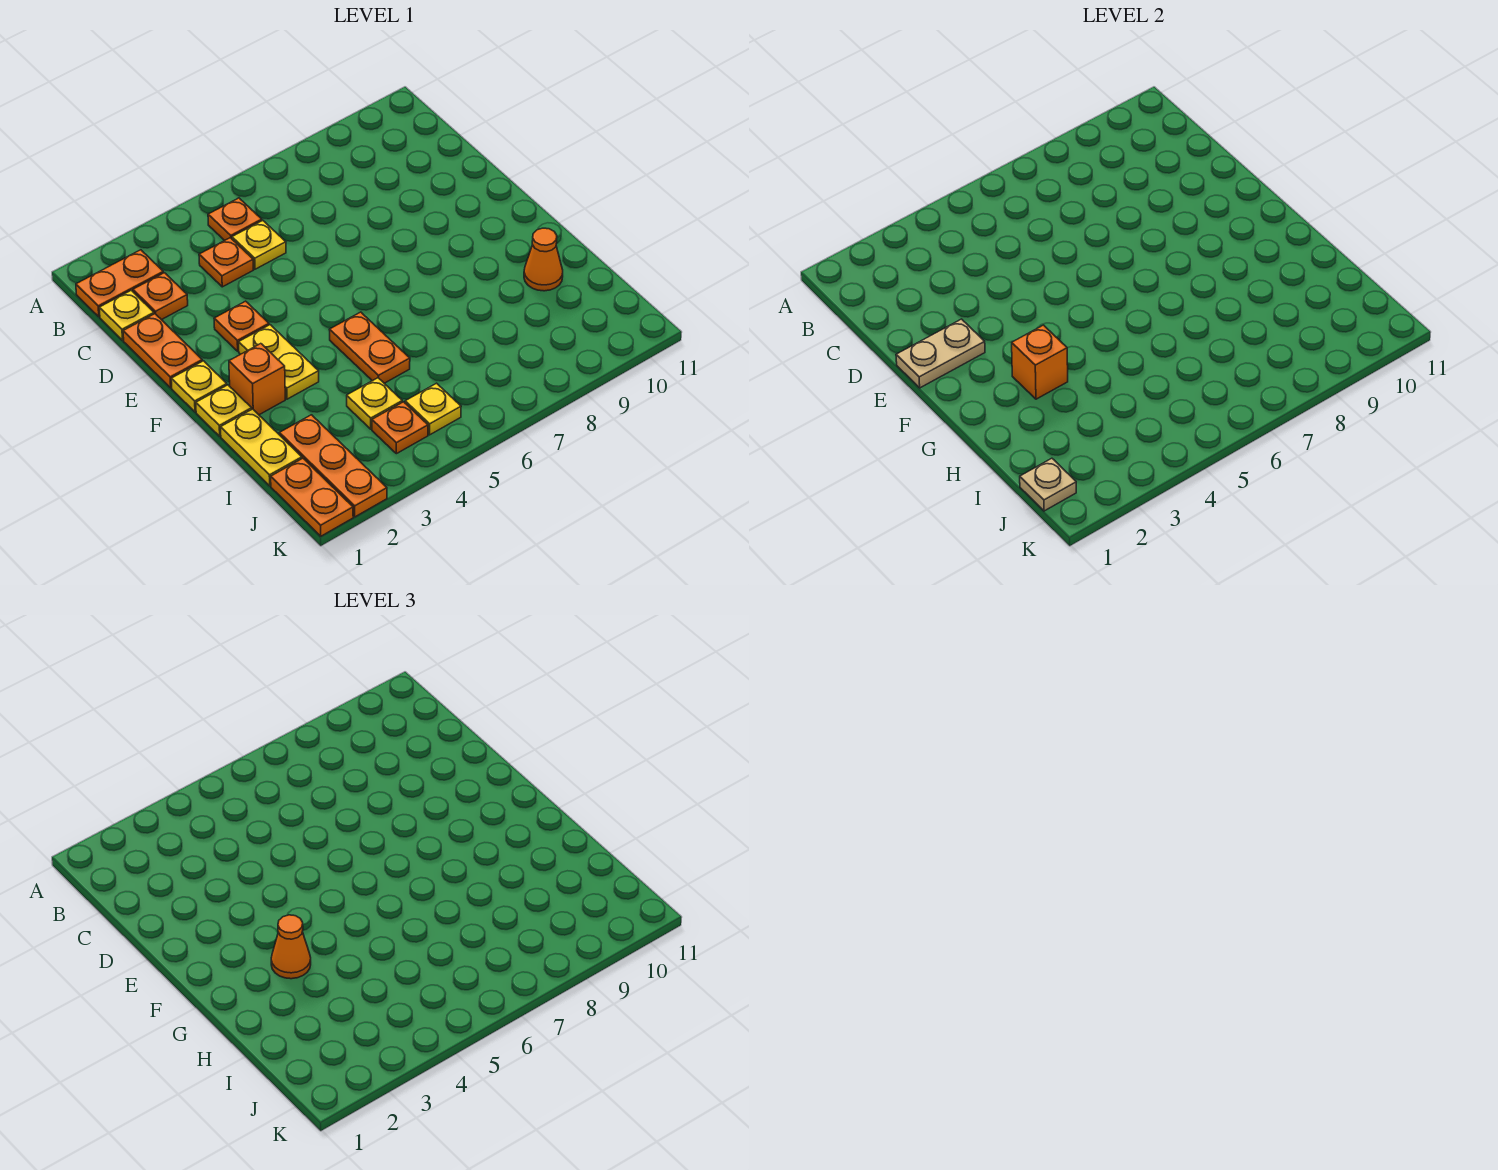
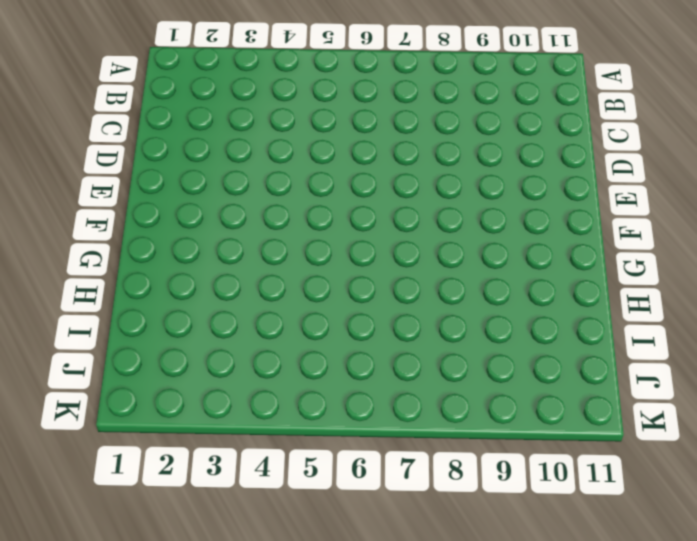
none -> orange 1x2 plate [76,250,163,317]
none -> orange 1x1 plate [208,198,262,241]
none -> yellow 1x1 plate [99,290,154,340]

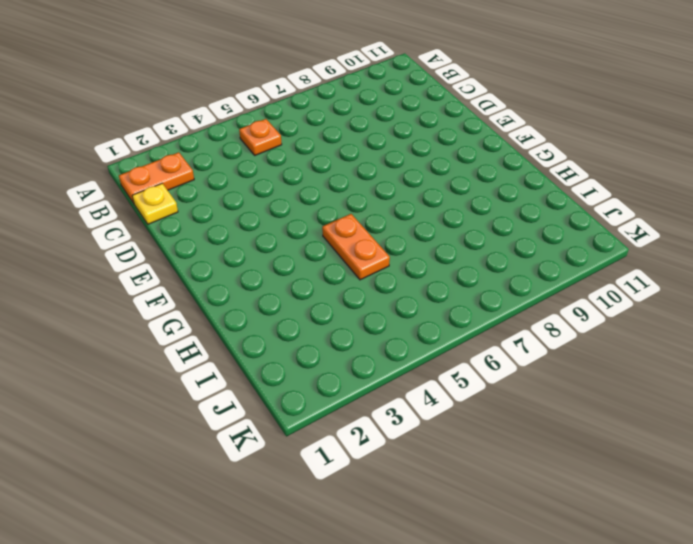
none -> orange 1x1 plate [133,273,188,320]
none -> orange 1x1 plate [199,238,253,287]
none -> yellow 1x1 plate [232,220,286,269]

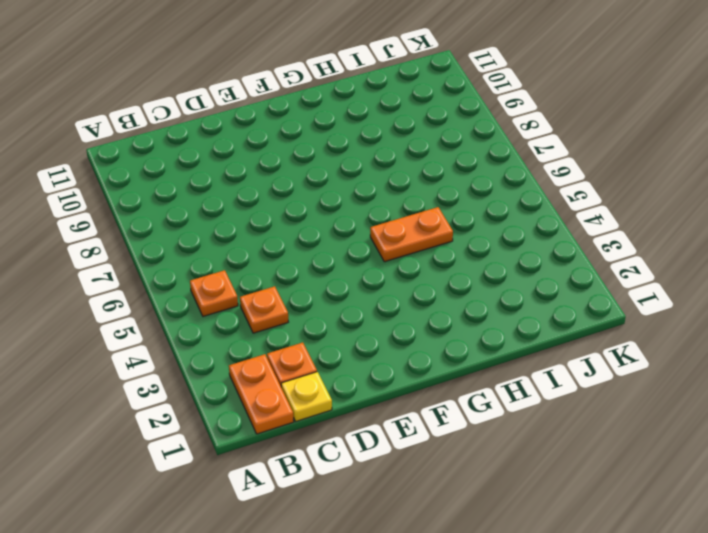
none -> yellow 1x1 plate [232,220,286,269]
none -> orange 1x2 plate [123,314,202,388]
none -> orange 1x1 plate [214,301,269,351]

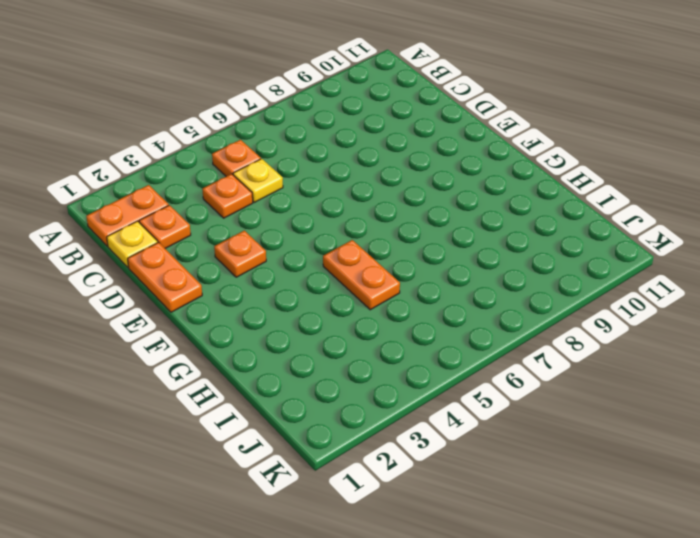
none -> yellow 1x1 plate [171,361,227,412]
none -> yellow 1x2 plate [239,325,319,399]
none -> yellow 1x1 plate [196,385,252,436]

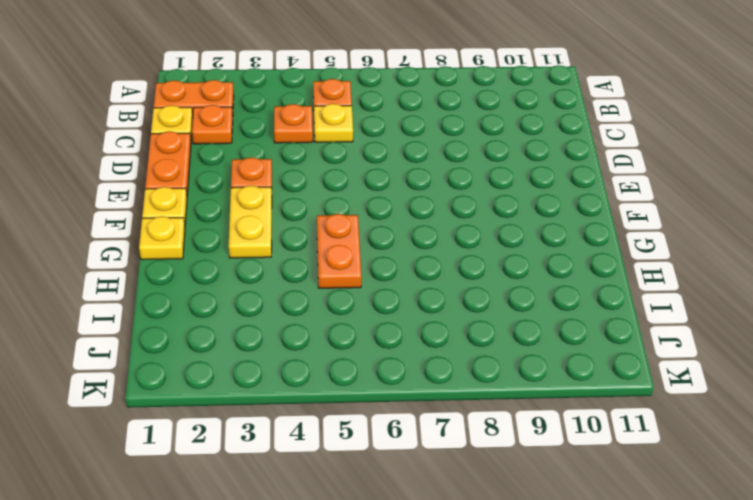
none -> orange 1x1 brick [229,344,285,415]
none -> yellow 1x2 plate [221,409,302,486]
none -> orange 1x1 cone [524,228,563,291]

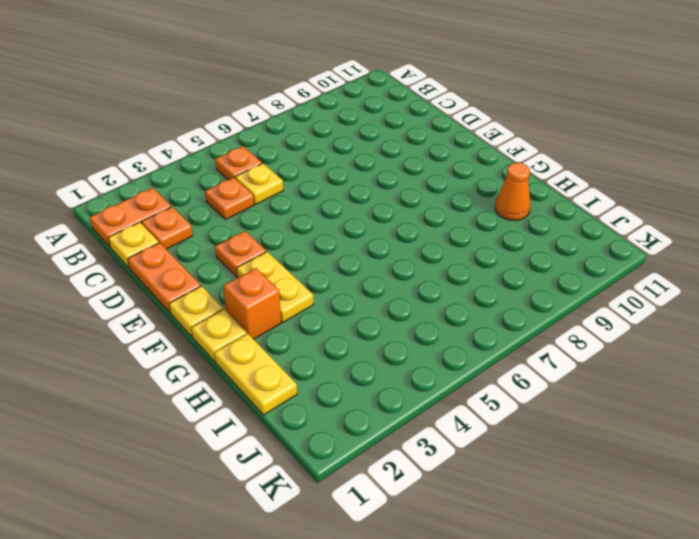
none -> orange 1x2 plate [329,312,410,383]
none -> orange 1x3 plate [279,415,387,517]
none -> yellow 1x1 plate [347,378,402,429]

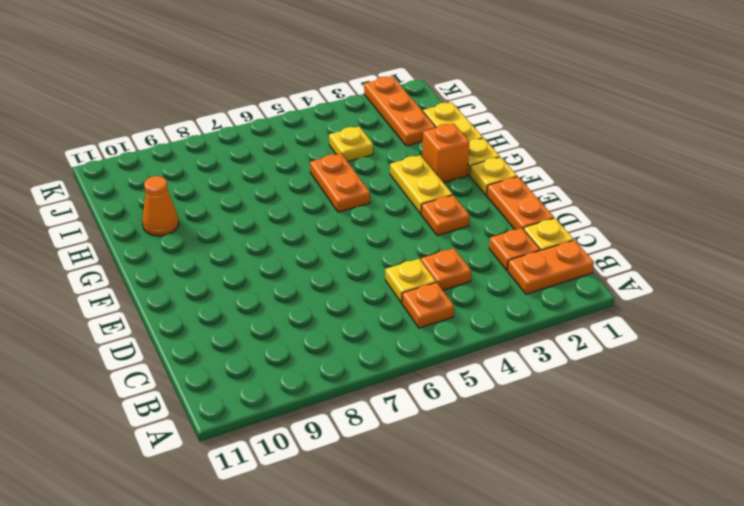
none -> orange 1x2 plate [271,458,353,536]
none -> orange 1x1 plate [372,402,428,454]
none -> yellow 1x1 plate [405,383,461,435]

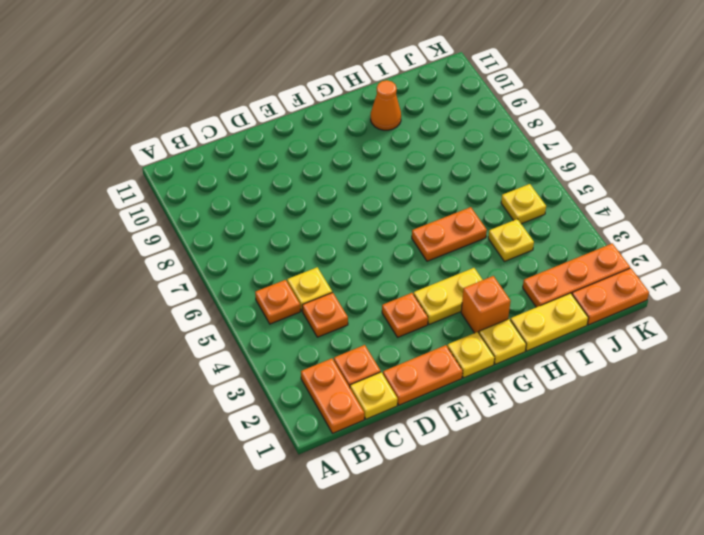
none -> orange 1x1 plate [372,402,428,454]
none -> tan 1x2 plate [896,319,985,388]
none -> orange 1x1 brick [1012,325,1068,399]

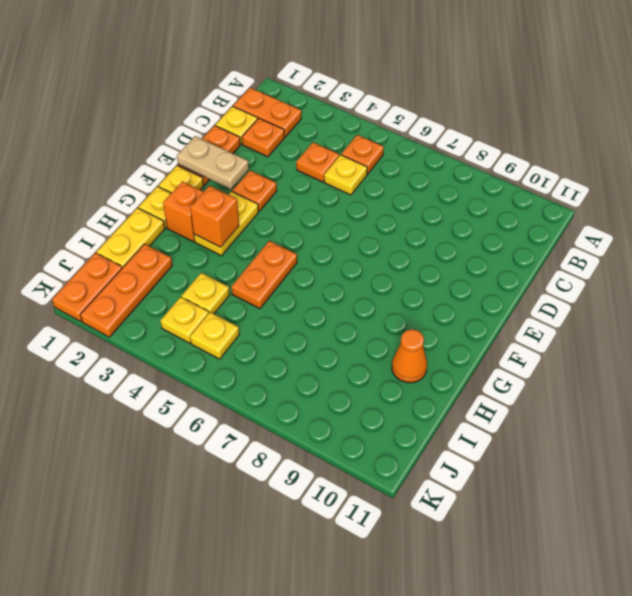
yellow 1x1 plate [160,297,209,343] -> orange 1x1 plate [372,402,428,454]
none -> tan 1x1 plate [1020,458,1076,511]
none -> orange 1x1 cone [271,915,311,979]

